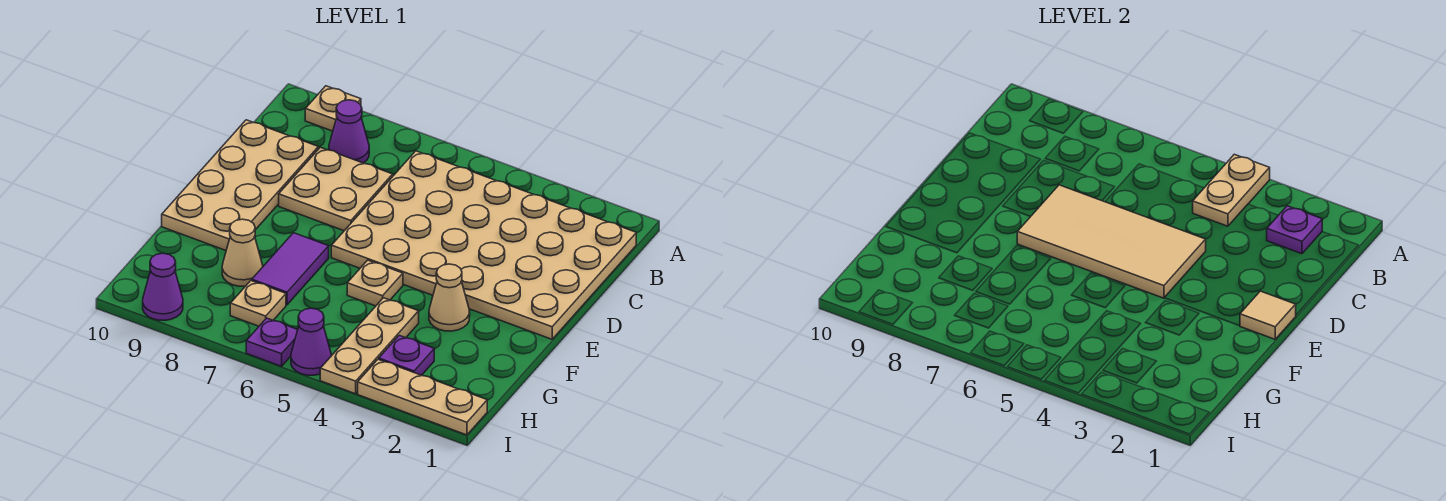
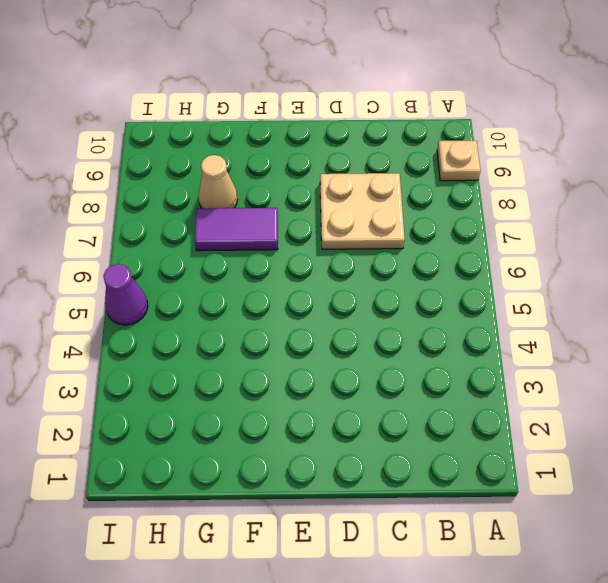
none -> tan 4x6 plate [331,151,636,339]
none -> purple 1x1 cone [329,100,369,163]
none -> tan 2x4 plate [162,120,318,250]

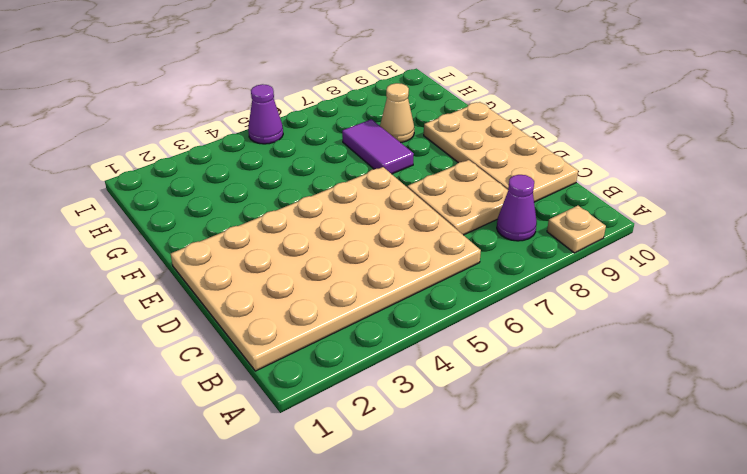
none -> tan 1x1 cone [429,264,470,331]
none -> tan 1x1 plate [347,260,403,306]
none -> tan 1x3 plate [320,298,419,394]

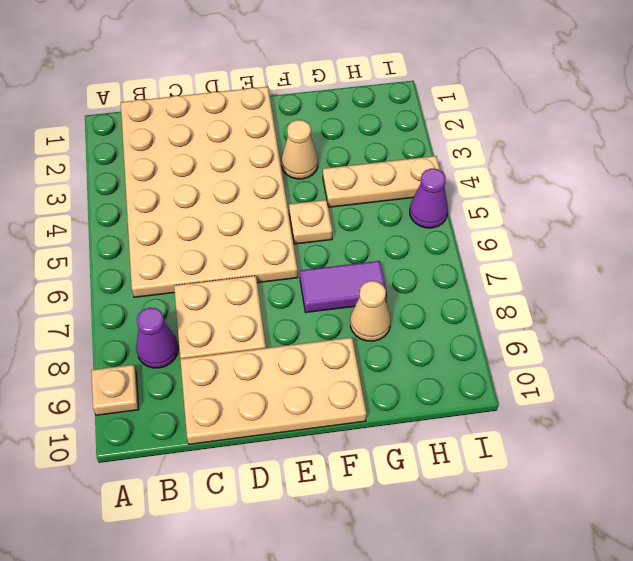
none -> purple 1x1 plate [379,335,434,375]
none -> tan 1x1 plate [230,281,286,326]
none -> tan 1x3 plate [358,359,487,435]

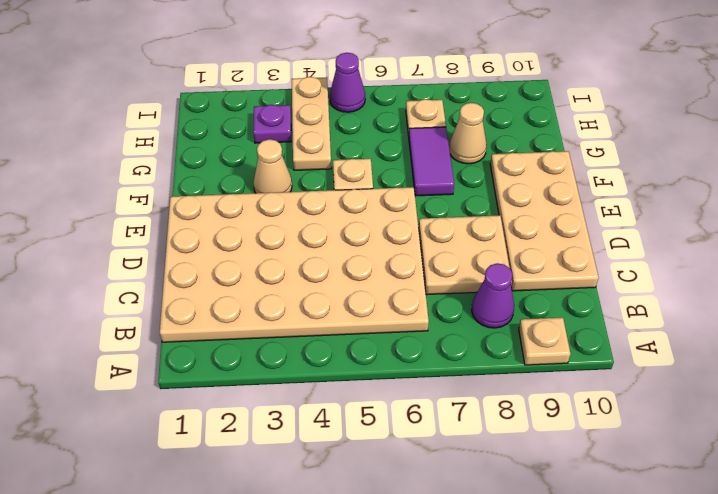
none -> tan 1x3 plate [358,359,487,435]
none -> purple 1x1 plate [246,318,298,366]
none -> purple 1x1 cone [143,253,183,320]

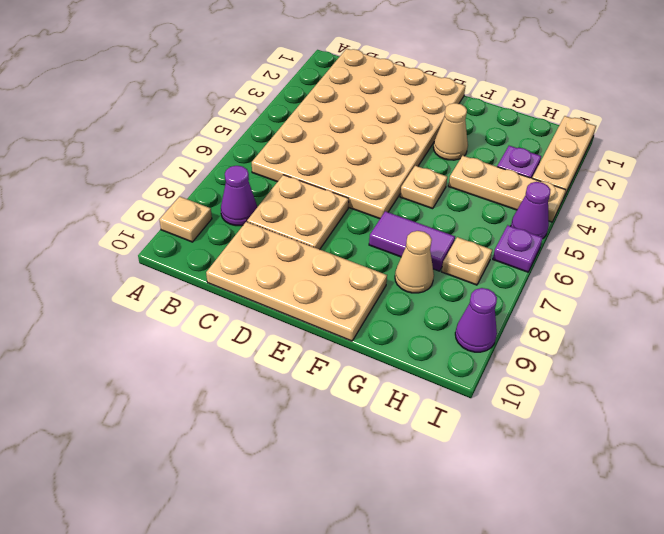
none -> tan 1x2 plate [1193,154,1270,226]
none -> purple 1x1 plate [1267,206,1322,254]
none -> tan 2x4 tile [1017,185,1206,298]

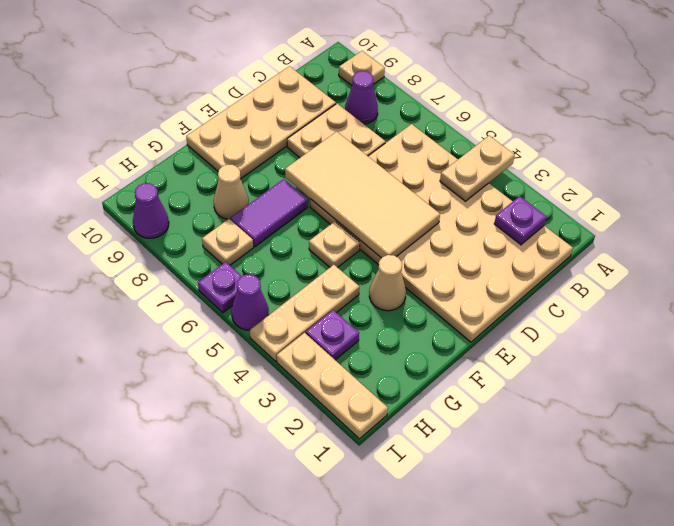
none -> tan 1x1 tile [1240,291,1296,339]

